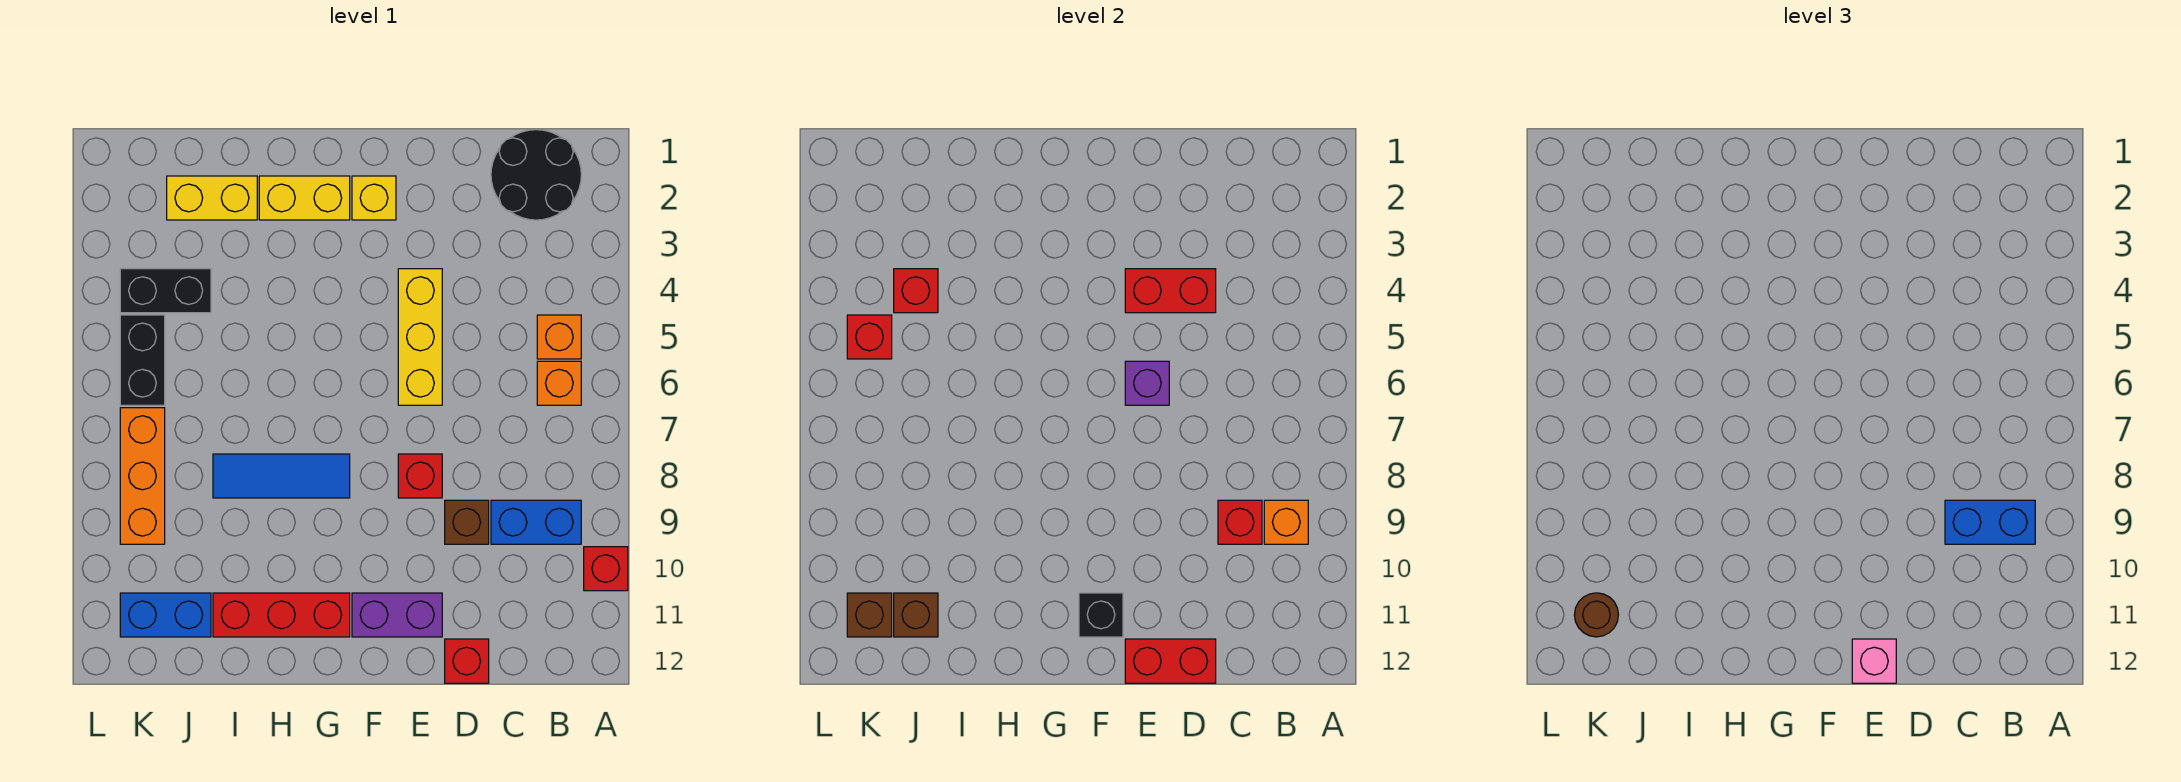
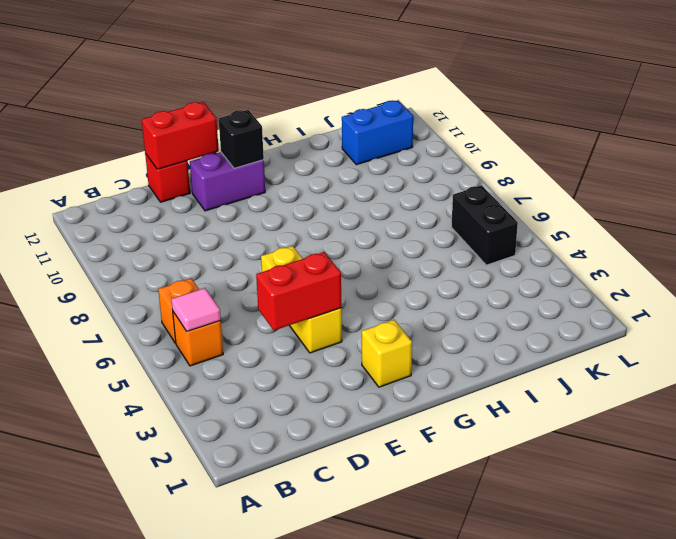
pink 1x1 tile [171,288,221,331] -> none
none -> red 1x1 brick [584,547,628,591]
none -> black 2x2 round brick [491,130,581,220]
none -> blue 1x2 brick [491,500,581,544]
none -> brown 1x1 brick [445,500,489,544]

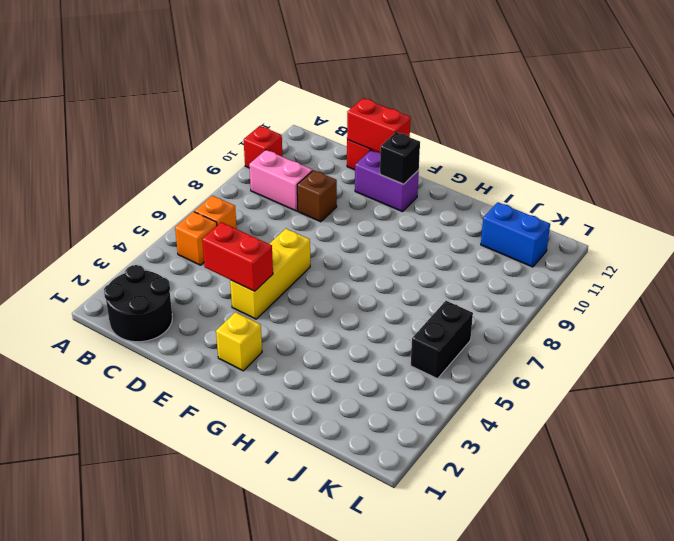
pink 1x2 brick [249,150,312,211] -> blue 1x2 brick [491,500,581,544]
none -> red 1x1 brick [398,454,442,498]
none -> yellow 1x2 brick [259,176,350,220]
none -> blue 1x3 tile [213,454,350,498]
none -> red 1x3 brick [213,593,350,637]

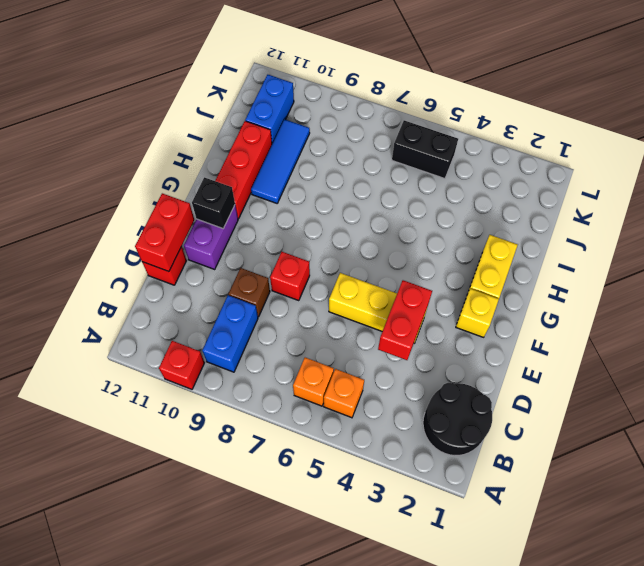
blue 1x3 tile [251,119,310,203] -> blue 1x3 tile moved to [213,454,350,498]
none -> yellow 1x2 brick [167,176,257,220]
none -> black 1x2 brick [120,269,211,313]
none -> orange 1x3 brick [120,408,165,544]
none -> orange 1x1 brick [1264,500,1308,544]

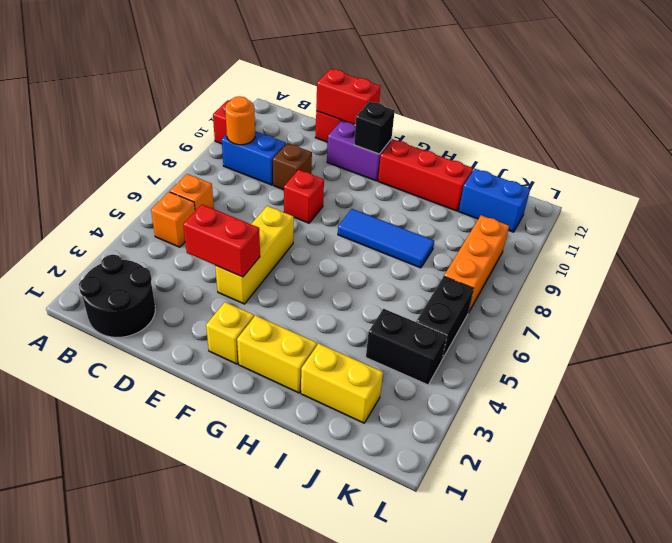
orange 1x1 round brick [225,96,255,145] -> orange 1x1 brick [1264,500,1308,544]
none -> red 1x1 brick [1218,500,1262,544]
none -> purple 1x1 brick [1125,361,1169,405]
none -> red 1x1 brick [894,269,938,313]
none -> brown 1x1 brick [894,593,938,637]

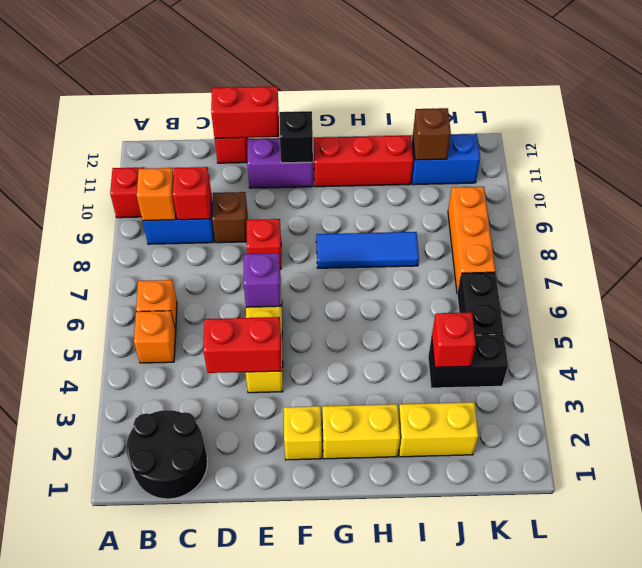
none -> red 1x1 brick [847,315,892,359]
none -> brown 1x1 brick [847,593,892,637]
none -> blue 1x2 brick [1945,500,2035,544]
none -> pink 1x1 brick [1852,639,1896,683]

